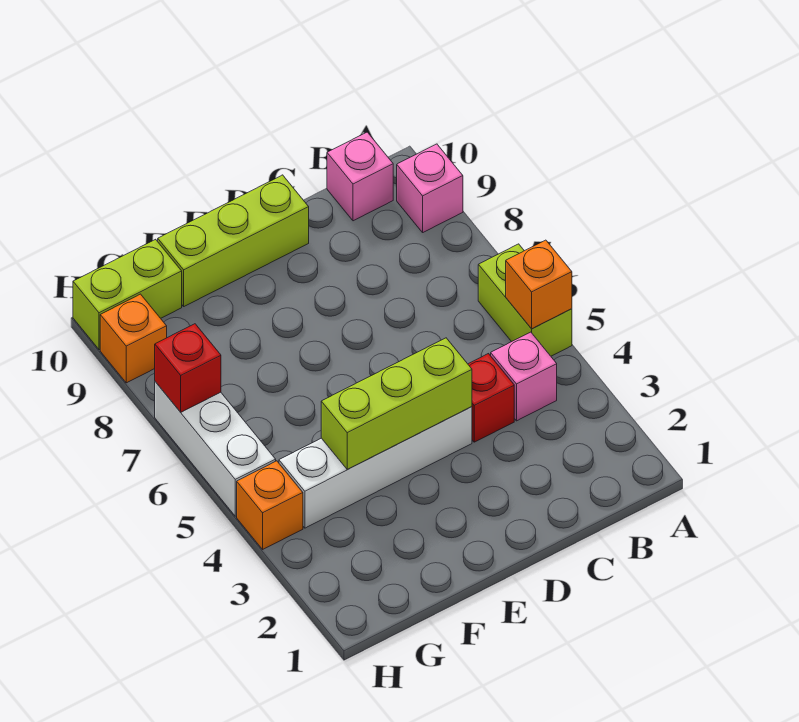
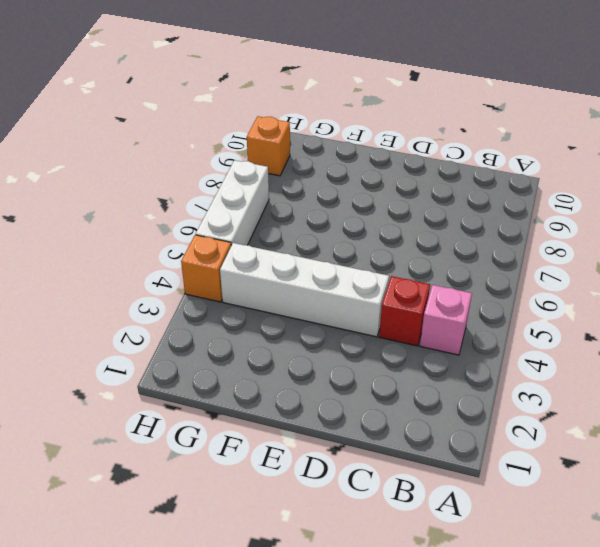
none -> lime 1x2 brick [478,244,572,356]
none -> pink 1x1 brick [397,144,463,232]
none -> pink 1x1 brick [327,132,393,221]

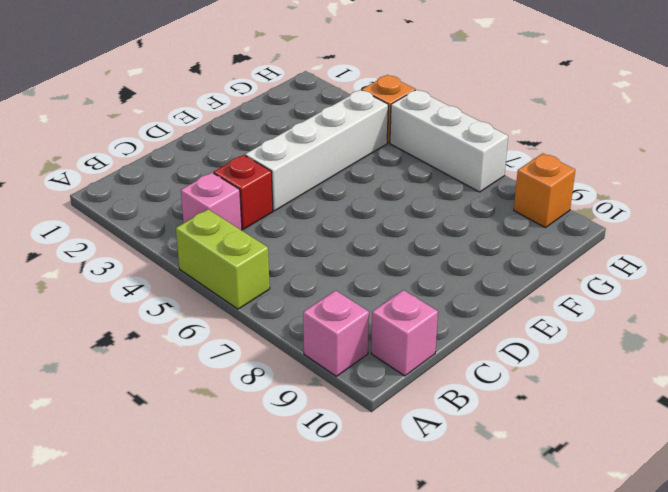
none -> lime 1x3 brick [158,175,309,306]
none -> lime 1x2 brick [73,239,182,350]
none -> orange 1x1 brick [506,240,572,329]

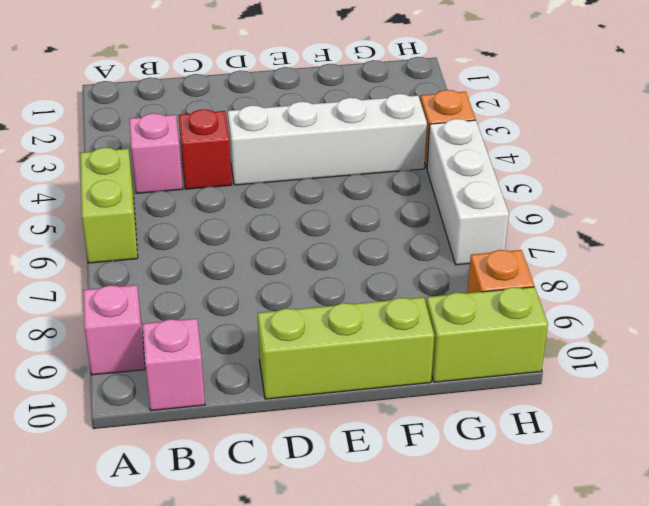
none -> orange 1x1 brick [506,240,572,329]
none -> lime 1x3 brick [321,338,472,469]
none -> red 1x1 brick [155,324,221,412]

